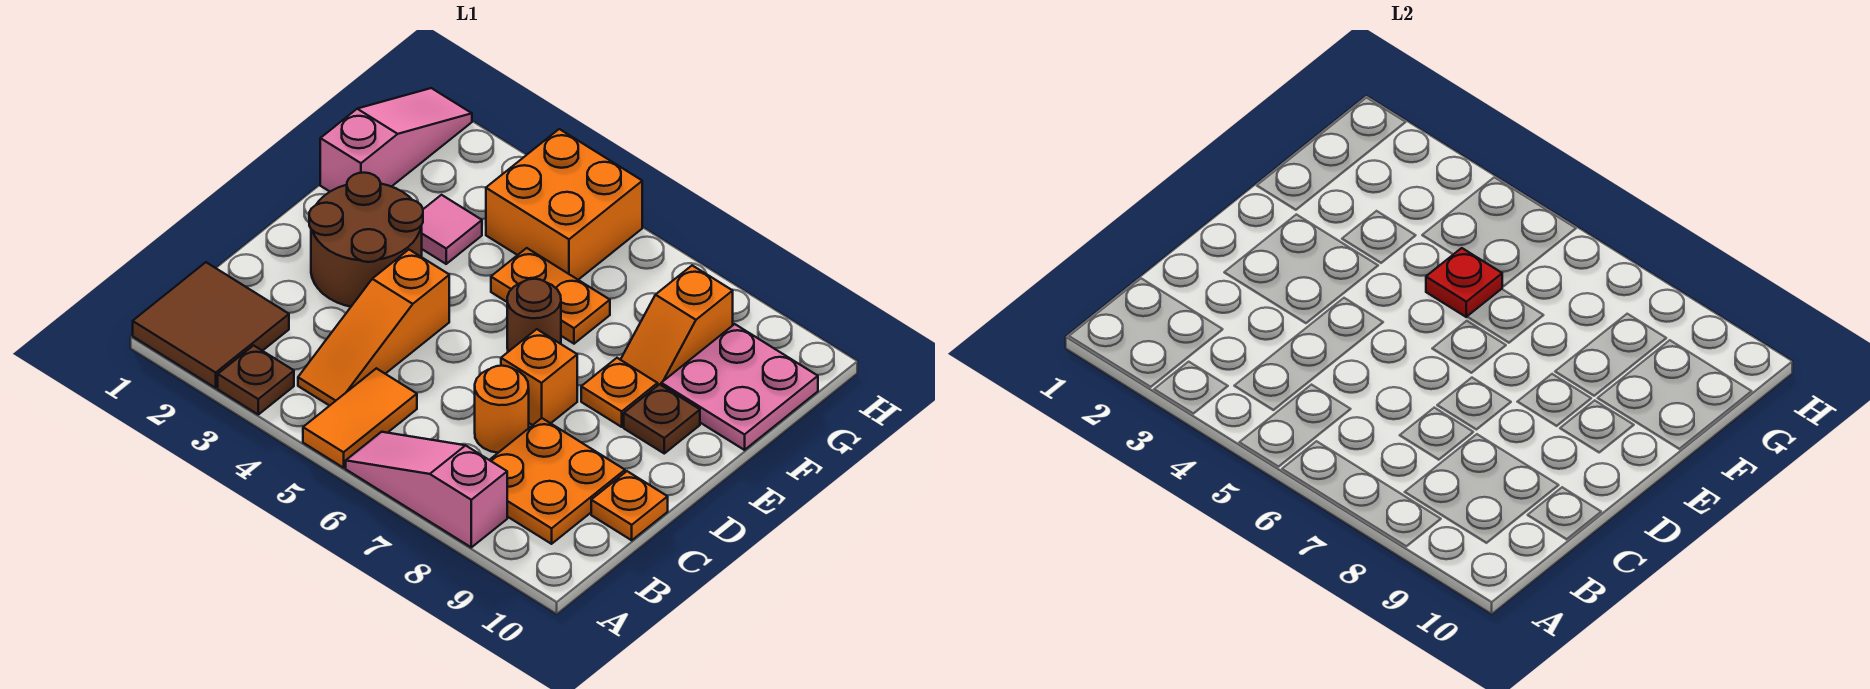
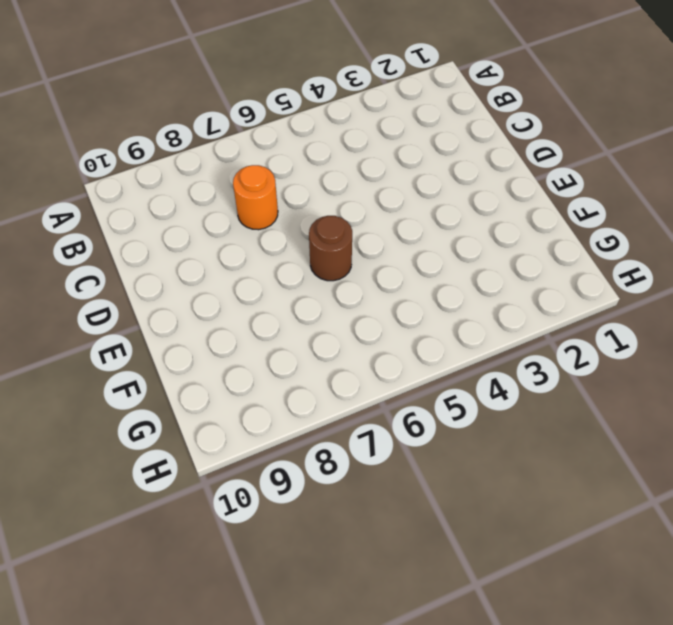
none -> brown 2x2 tile [133,262,289,388]
none -> brown 1x1 plate [218,345,294,414]
none -> orange 1x2 tile [303,368,417,468]

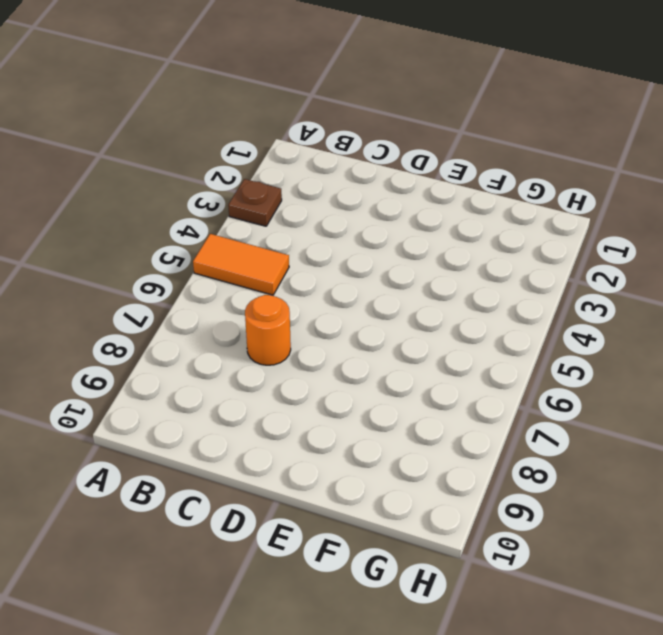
none -> brown 2x2 tile [133,262,289,388]
none -> pink 1x3 slope [346,432,507,547]
none -> orange 1x3 slope [298,250,449,406]

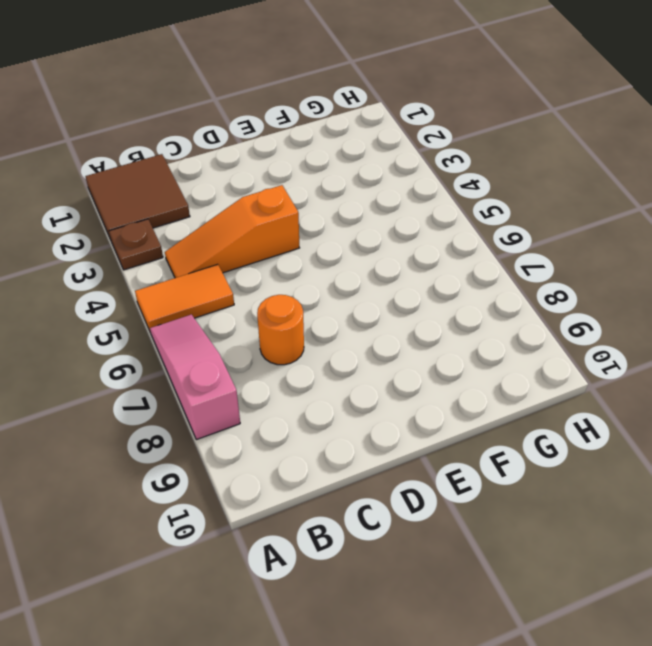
none -> orange 2x2 plate [490,418,625,544]
none -> orange 1x1 plate [591,471,668,540]
none -> brown 2x2 round brick [309,173,423,307]

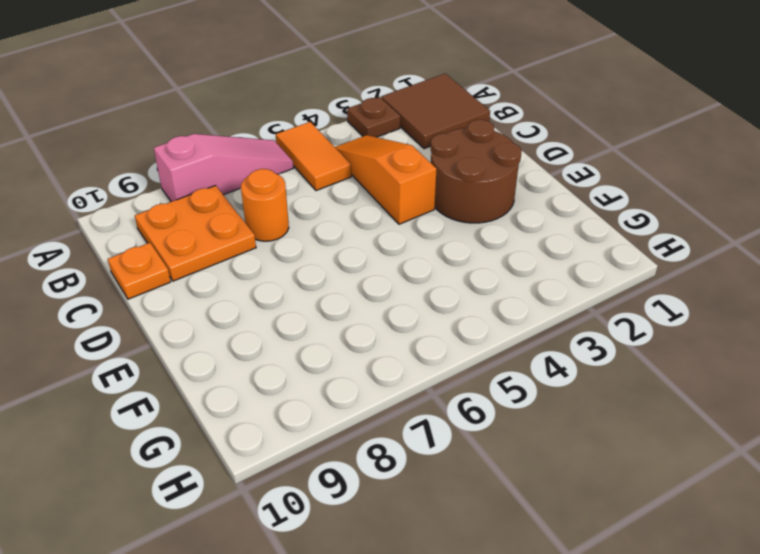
none -> orange 1x1 brick [501,329,577,425]
none -> brown 1x1 round brick [507,279,561,352]
none -> orange 1x1 plate [581,358,658,427]

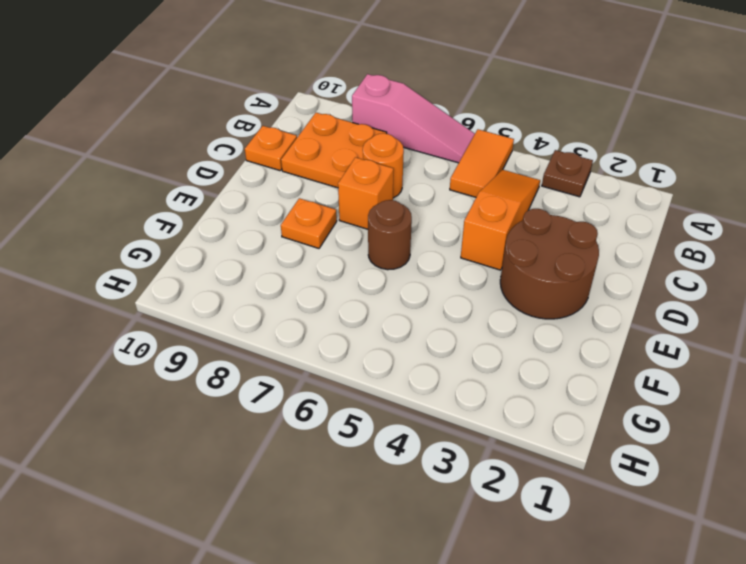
none -> brown 2x2 tile [133,262,289,388]
none -> brown 1x1 plate [624,384,700,453]
none -> pink 1x3 slope [320,88,472,191]

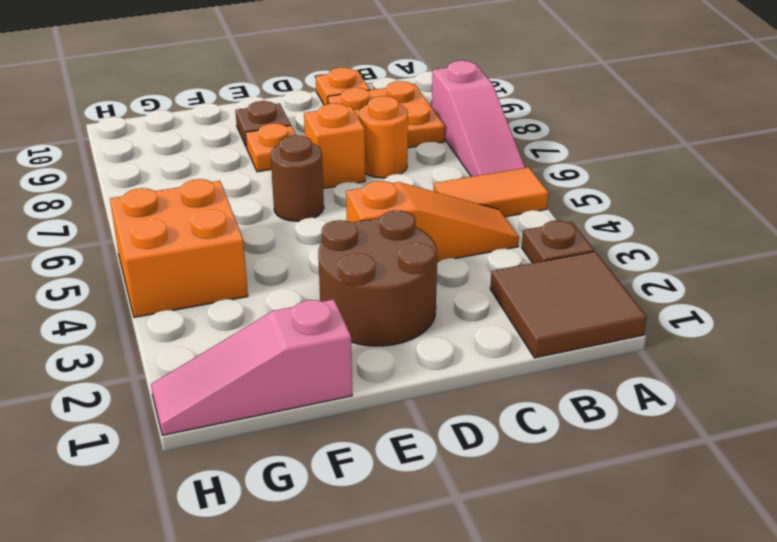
none -> pink 1x1 tile [422,195,482,264]
none -> orange 1x2 plate [491,248,610,344]
none -> orange 1x2 slope [621,265,733,385]

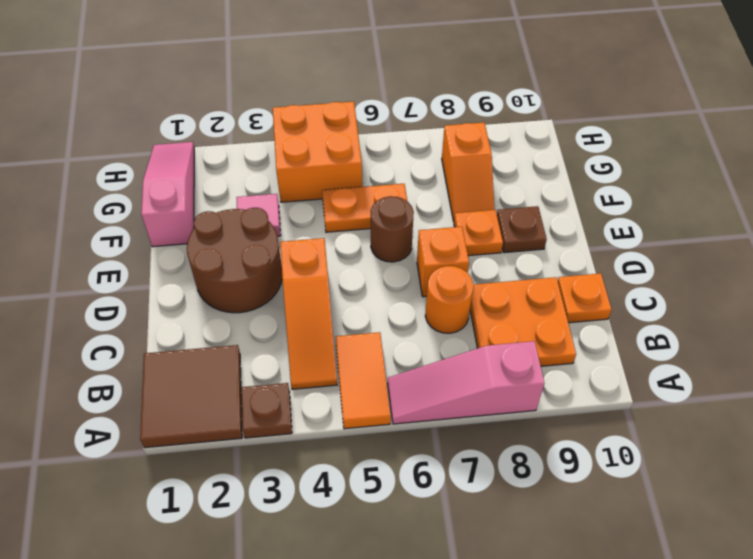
none -> pink 2x2 plate [661,324,818,450]
none -> red 1x1 plate [1426,248,1502,317]

